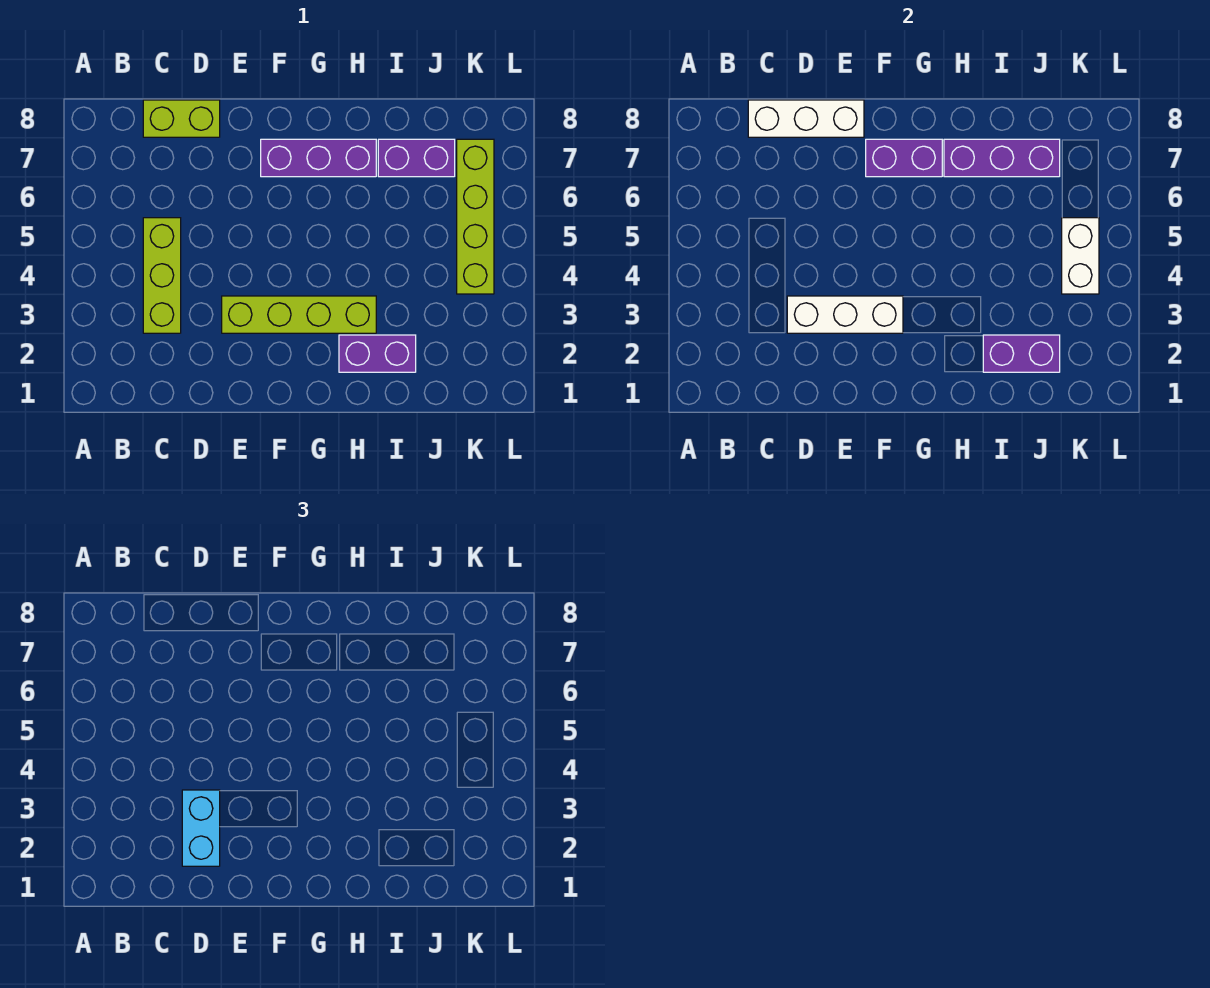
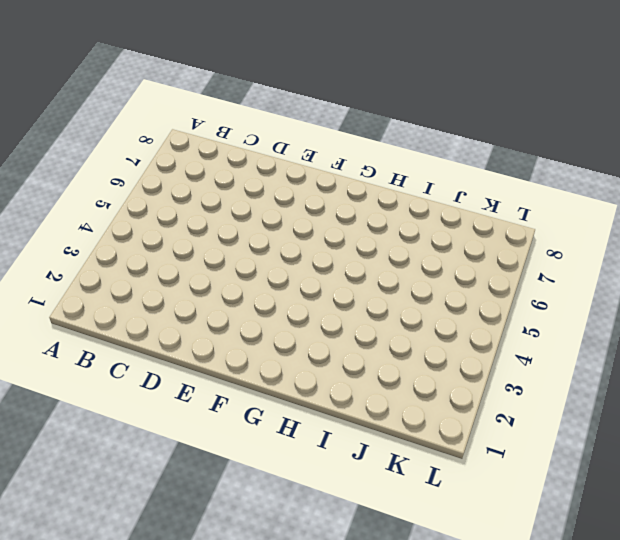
none -> lime 1x3 brick [143,218,181,333]
none -> lime 1x2 brick [143,100,220,137]
none -> lime 1x4 brick [222,296,376,333]

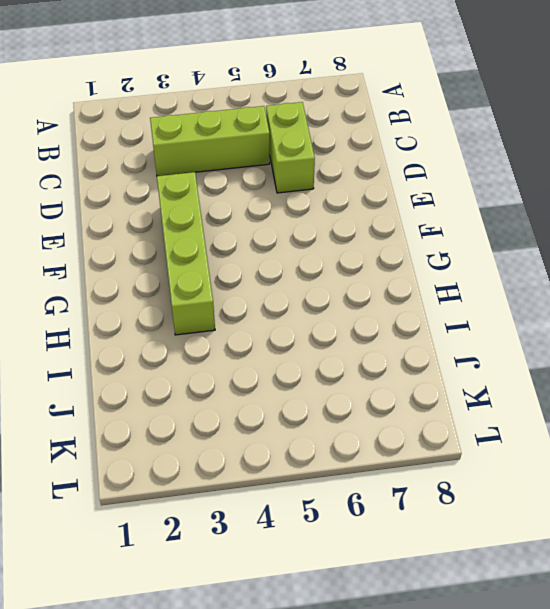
lime 1x2 brick [266,102,315,193] -> lime 1x2 brick moved to [143,100,220,137]
none -> purple 1x3 brick [261,139,376,177]
none -> purple 1x2 brick [339,335,416,372]
none -> purple 1x2 brick [378,139,455,177]

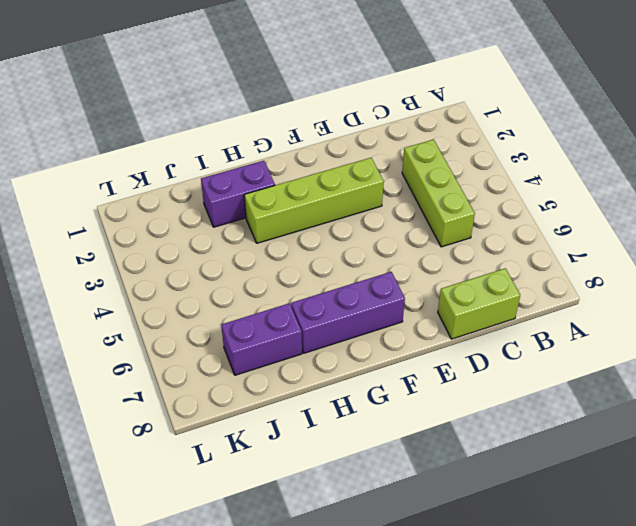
none -> lime 1x4 brick [457,139,494,294]
none -> white 1x3 brick [748,100,864,137]
none -> white 1x3 brick [787,296,903,333]

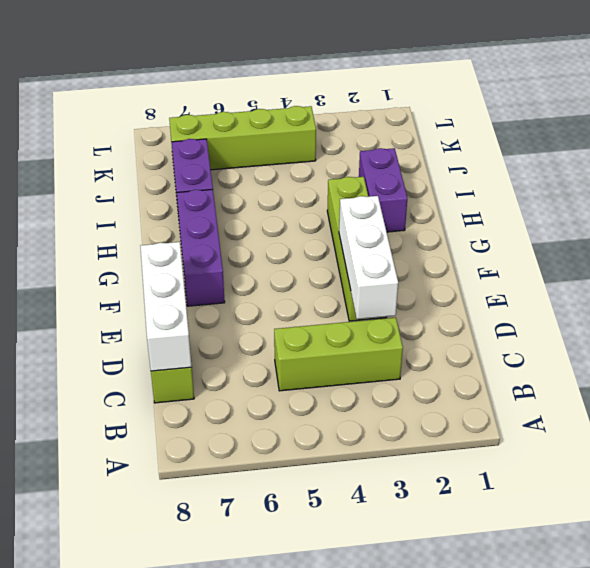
none -> purple 1x2 brick [866,139,942,177]
none -> purple 1x3 brick [944,139,1060,177]
none -> purple 1x2 brick [983,335,1060,372]

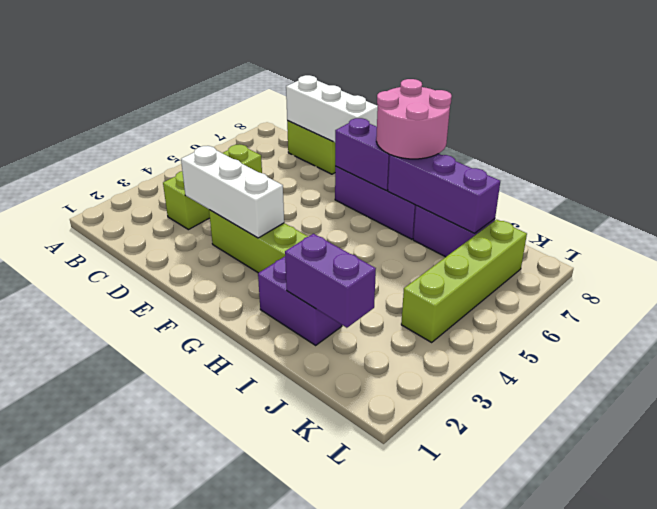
pink 2x2 round brick [376,79,452,159] -> none
none -> white 1x2 brick [1062,218,1099,294]
none -> cyan 1x2 brick [182,790,220,866]

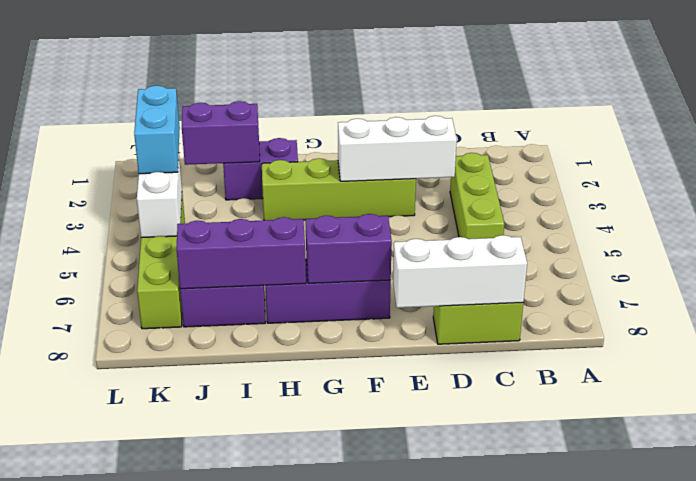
cyan 1x2 brick [134,85,180,174] -> cyan 1x2 brick moved to [182,790,220,866]

